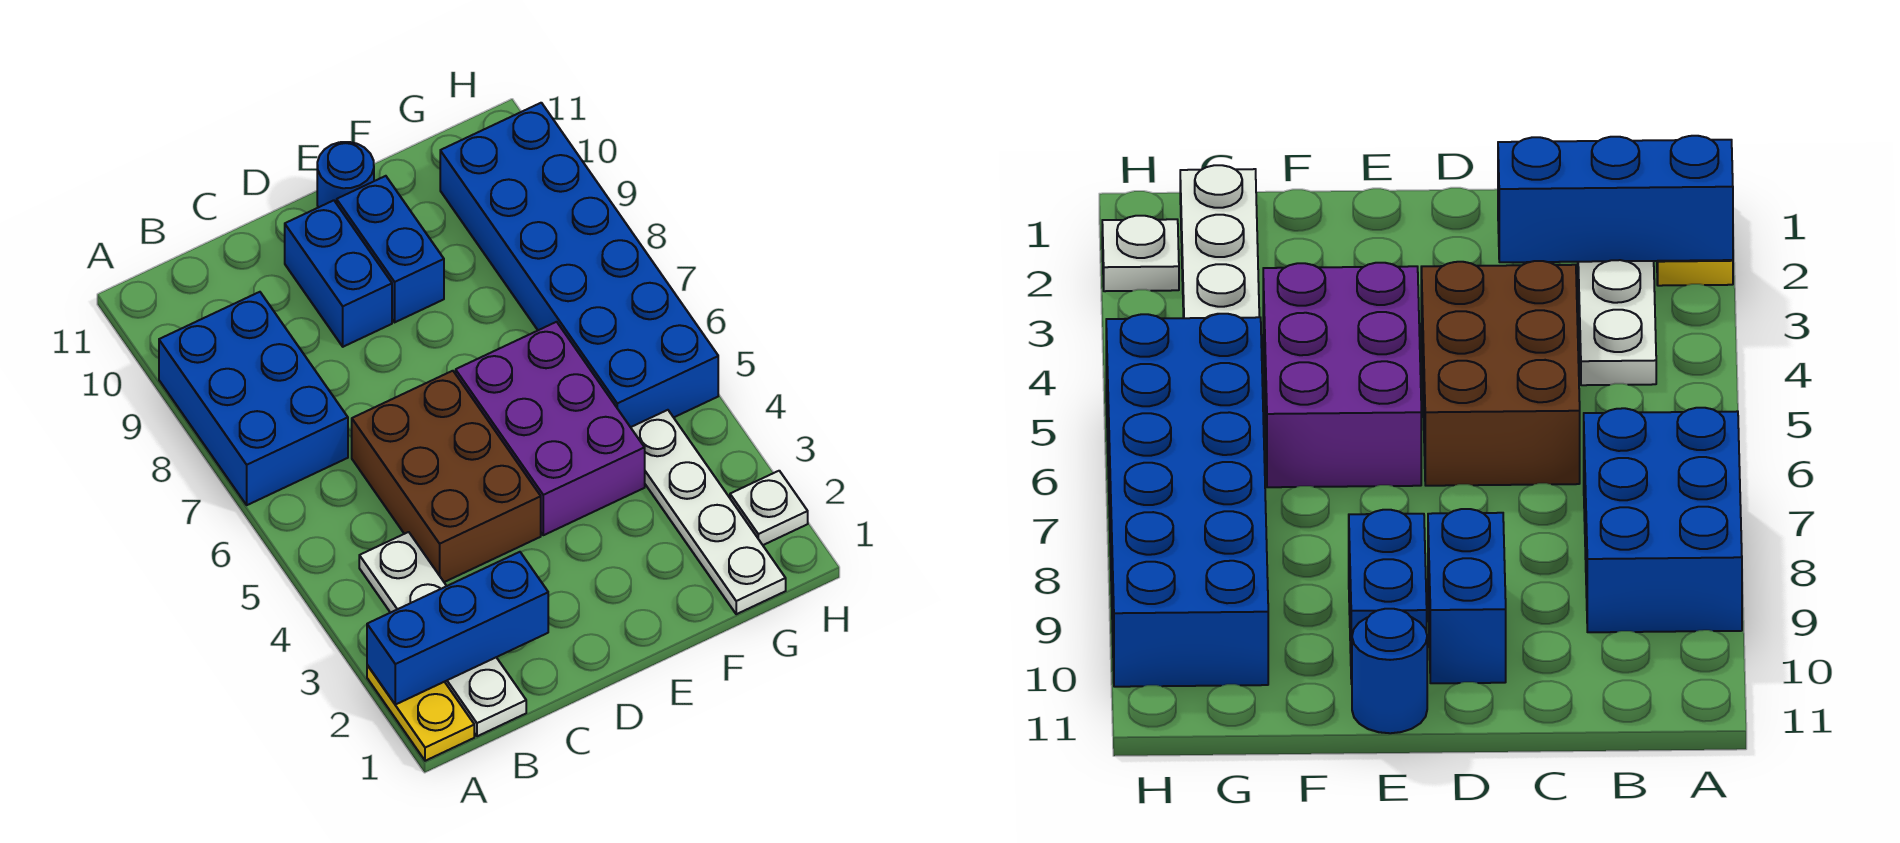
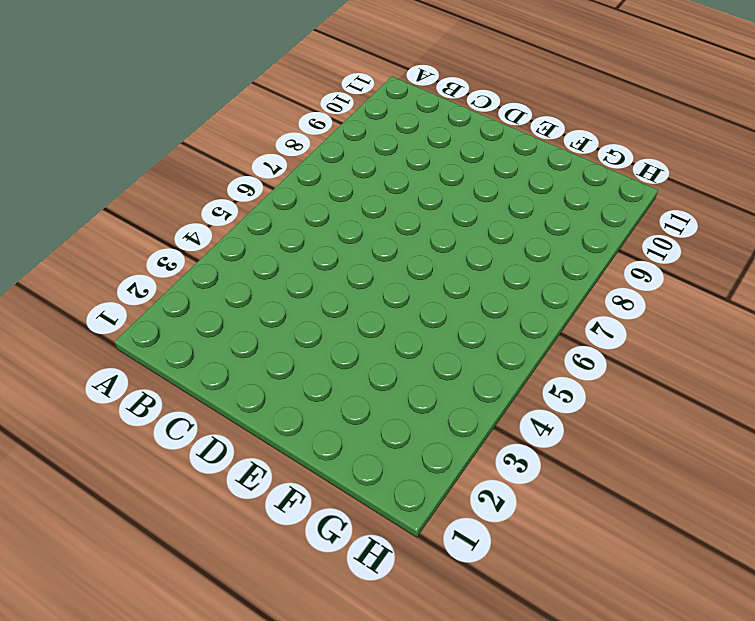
none -> yellow 1x2 plate [367,665,474,761]
none -> blue 2x3 brick [159,292,348,505]
none -> white 1x4 plate [359,532,526,736]

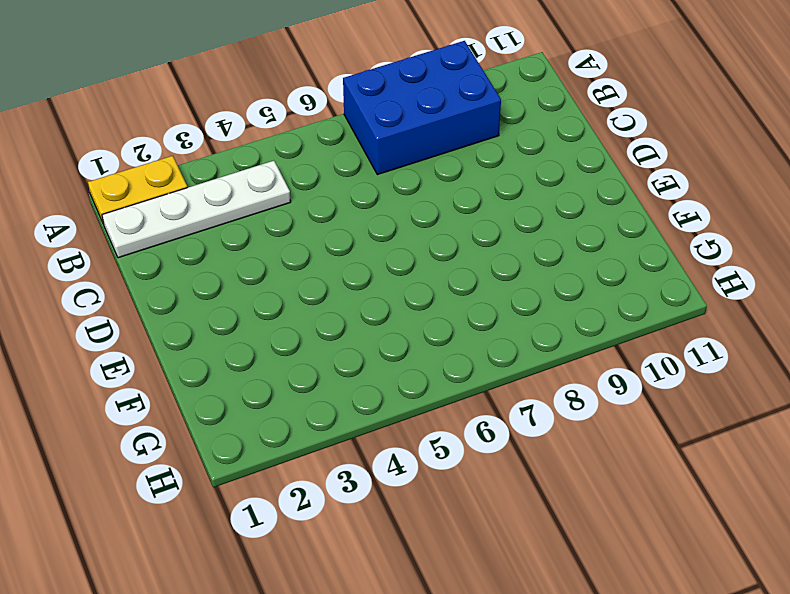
none -> brown 2x3 brick [352,371,541,582]
none -> blue 1x2 brick [285,200,392,347]
none -> purple 2x3 brick [456,322,645,535]

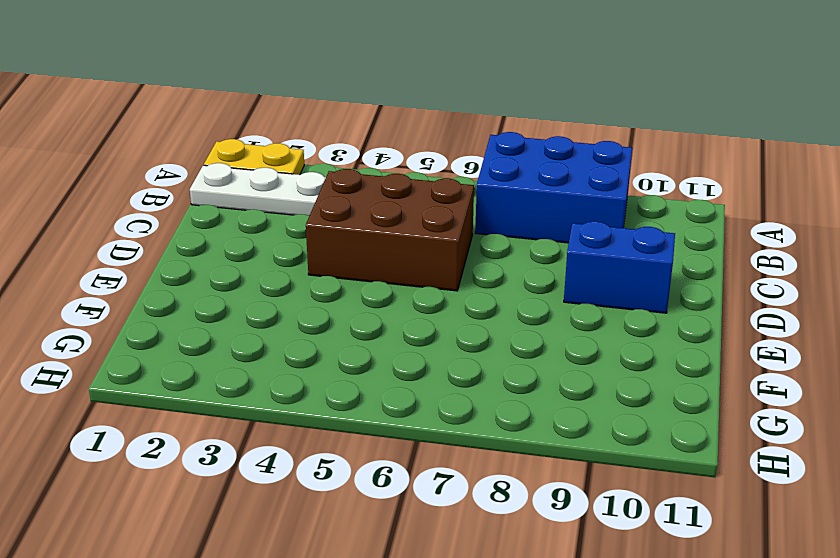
none -> purple 2x3 brick [456,322,645,535]
none -> blue 1x2 brick [337,176,444,322]
none -> blue 1x1 round brick [317,142,374,208]

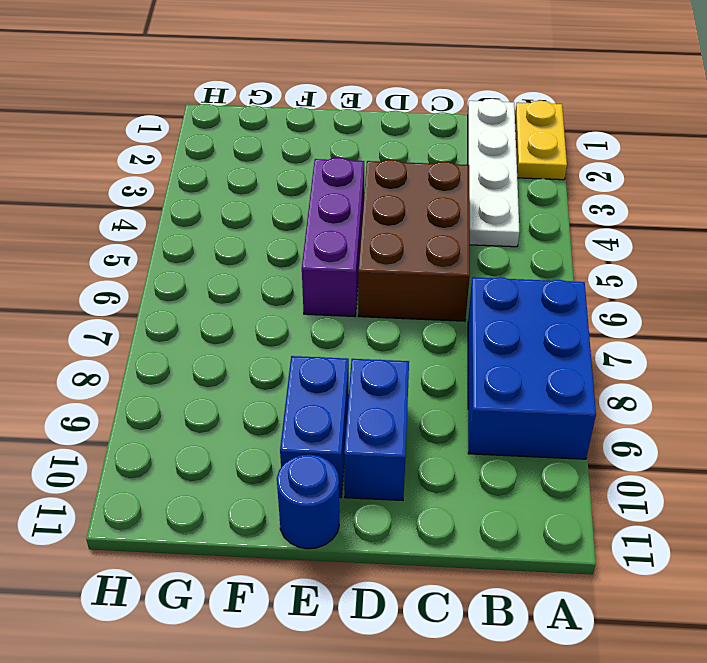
purple 1x3 brick [302,158,364,317] -> purple 2x3 brick [456,322,645,535]
none -> white 1x4 plate [631,410,786,614]
none -> blue 2x6 brick [440,103,718,427]
none -> white 1x1 plate [730,471,808,545]

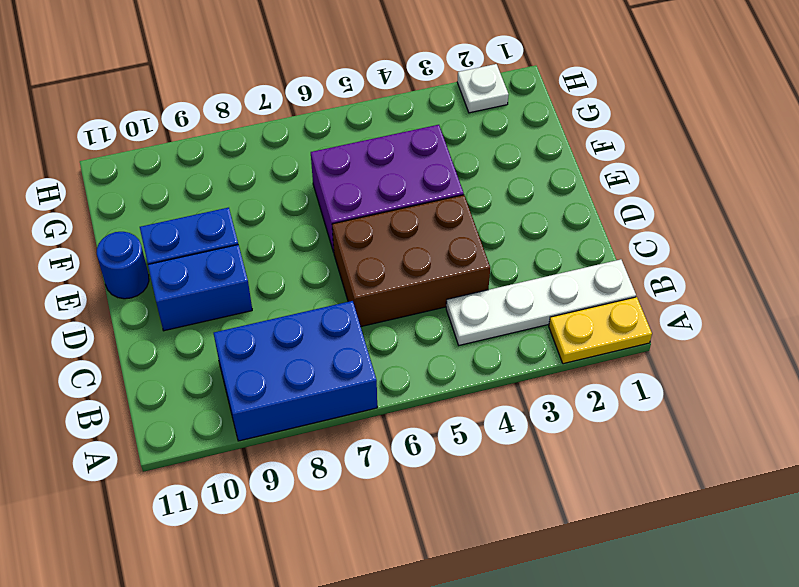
none -> white 1x4 plate [631,410,786,614]
none -> blue 2x6 brick [440,103,718,427]
none -> blue 1x3 brick [367,552,548,705]

